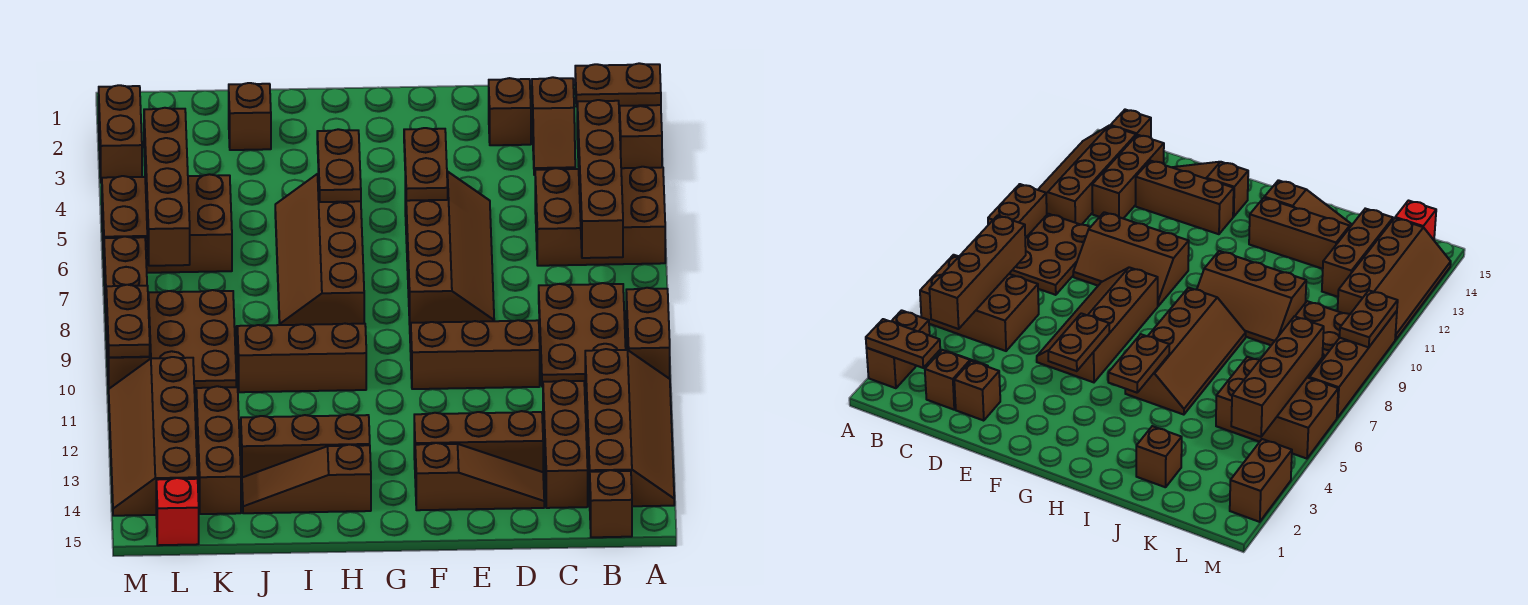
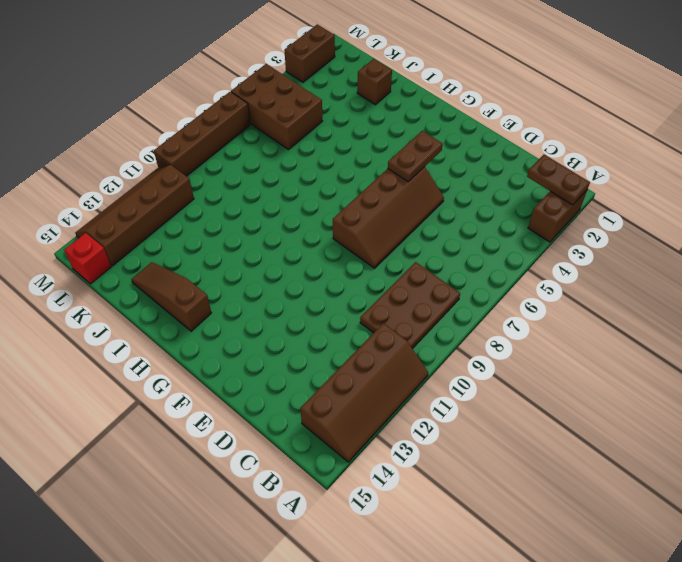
none -> brown 2x3 brick [535,167,665,266]
none -> brown 1x2 brick [626,288,670,379]
none -> brown 1x1 brick [590,470,632,537]
none -> brown 1x2 slope [532,77,575,175]

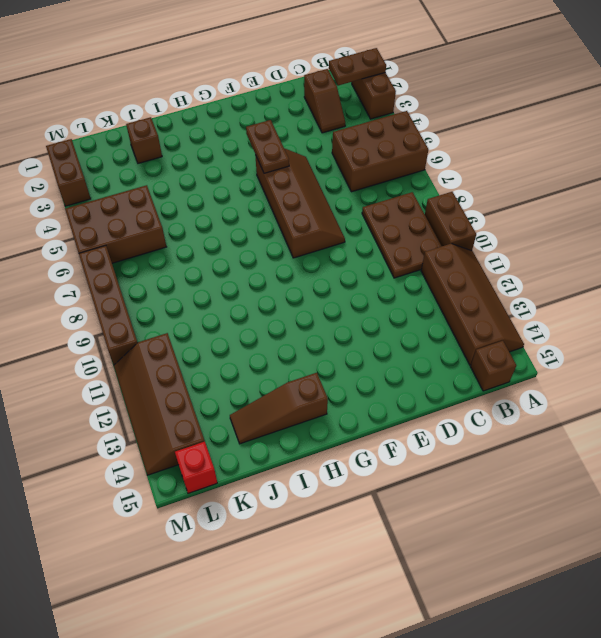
none -> brown 1x3 brick [543,380,588,508]
none -> brown 1x1 brick [489,78,531,145]
none -> brown 2x3 slope [410,320,540,389]
none -> brown 1x3 brick [414,411,543,472]

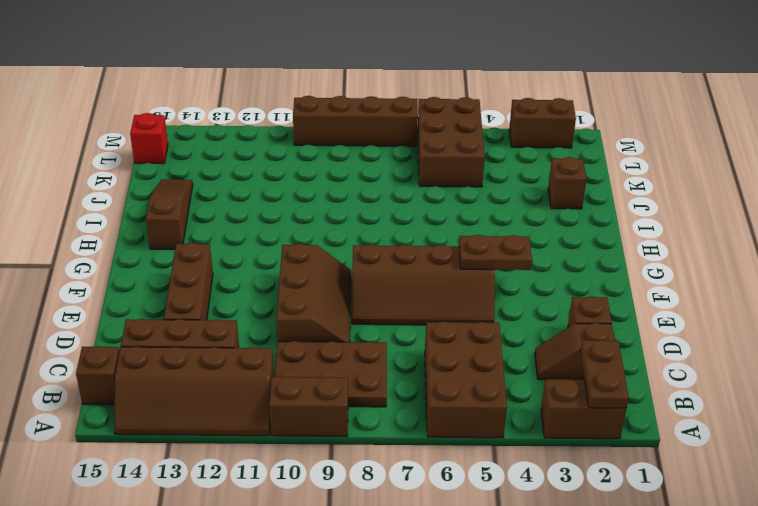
none -> brown 1x3 slope [415,443,544,510]
none -> brown 2x4 slope [275,174,364,325]
none -> brown 2x3 slope [236,324,366,392]
none -> brown 1x3 brick [241,414,370,478]

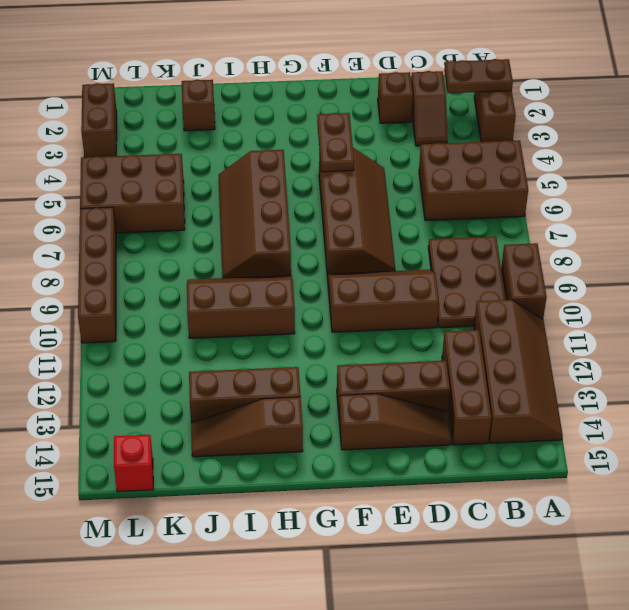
none -> brown 1x1 brick [590,470,632,537]
none -> brown 2x3 plate [149,290,236,393]
none -> brown 1x3 brick [196,386,241,514]
none -> brown 2x4 slope [109,357,198,516]

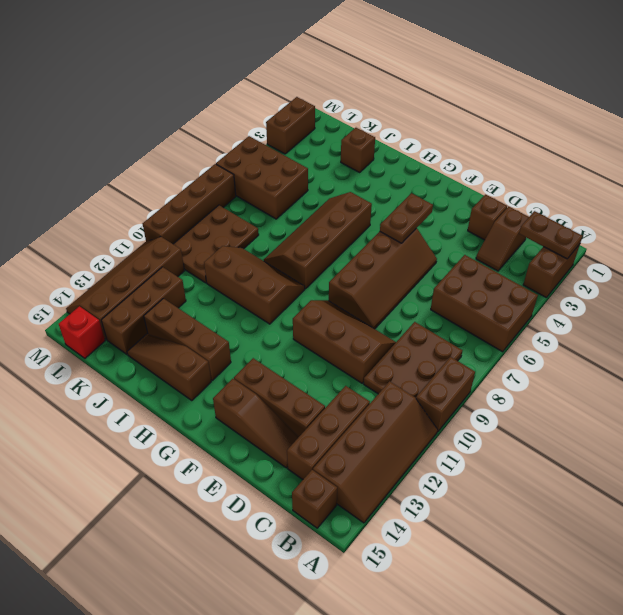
none -> brown 1x4 brick [577,100,623,258]
none -> brown 1x2 plate [317,129,361,202]
none -> brown 1x4 brick [144,108,190,266]
none -> brown 1x2 plate [106,285,150,357]

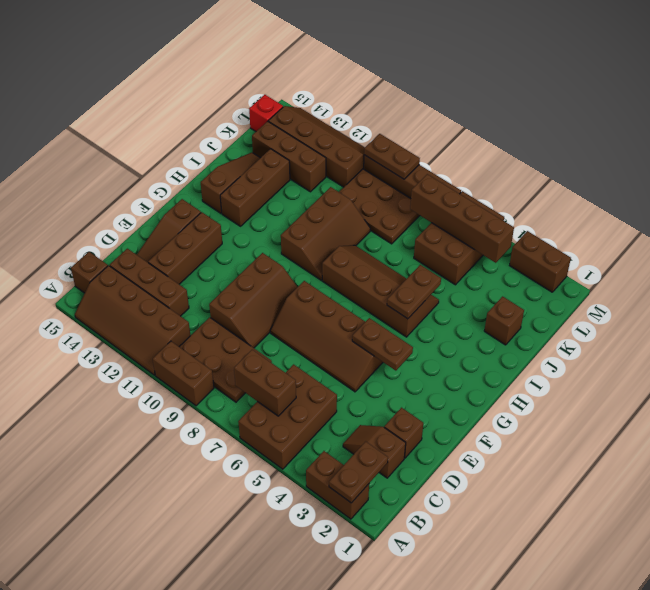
brown 1x2 brick [234,350,296,416] -> brown 1x4 brick [577,100,623,258]
brown 1x2 plate [387,265,441,319] -> brown 1x2 plate turned to [317,129,361,202]

